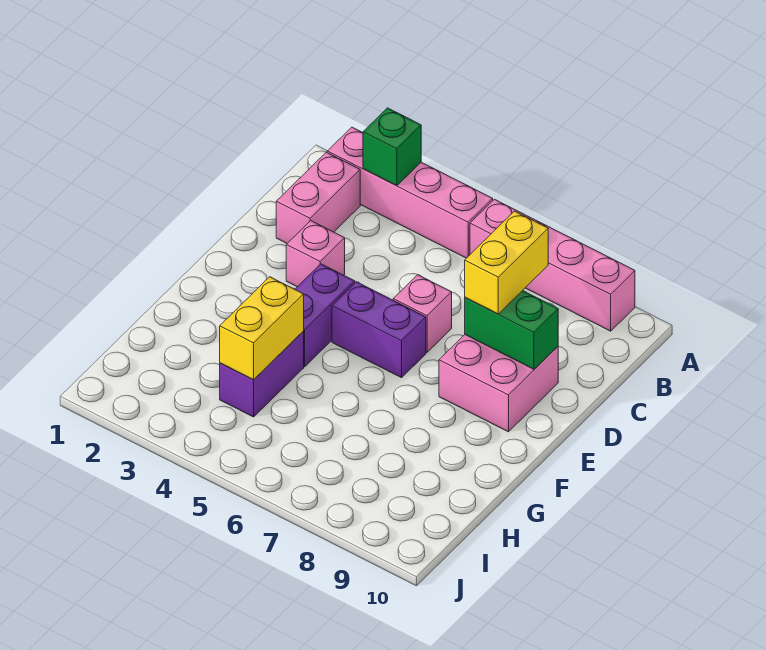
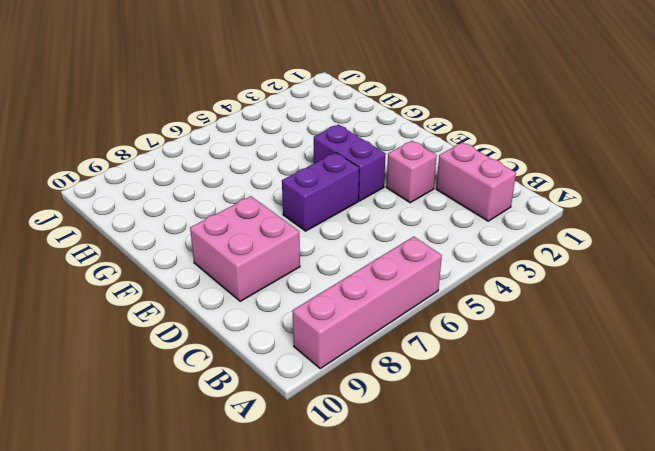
none -> pink 1x4 brick [327,127,493,258]
none -> pink 1x1 brick [393,275,452,352]
none -> purple 1x2 brick [220,331,304,417]

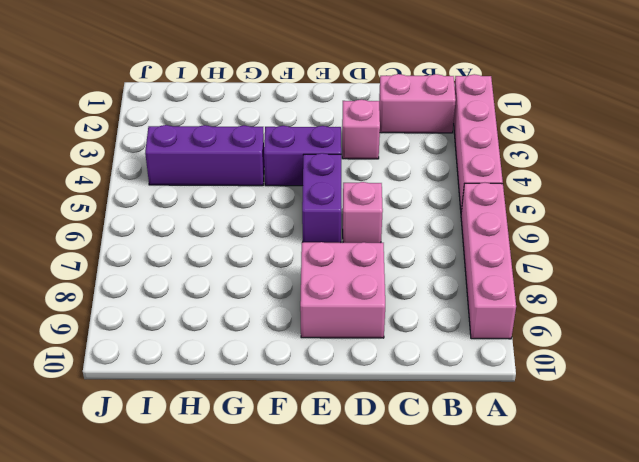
purple 1x3 brick [145,125,264,186] -> purple 1x2 brick [220,331,304,417]
none -> green 1x1 brick [363,108,421,186]
none -> green 1x2 brick [465,291,558,369]
none -> yellow 1x2 brick [220,277,304,380]

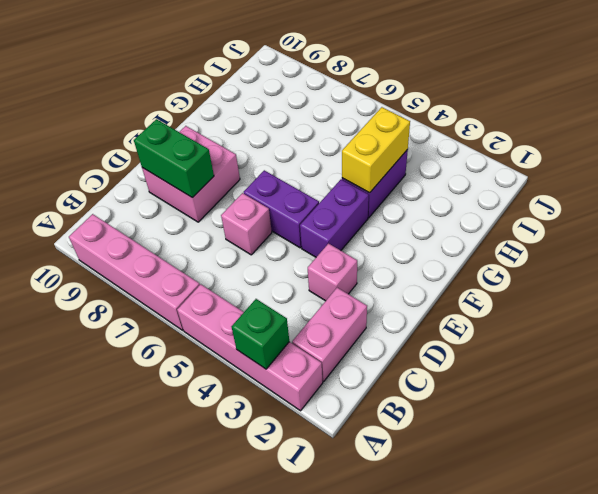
none -> yellow 1x2 brick [465,211,548,314]

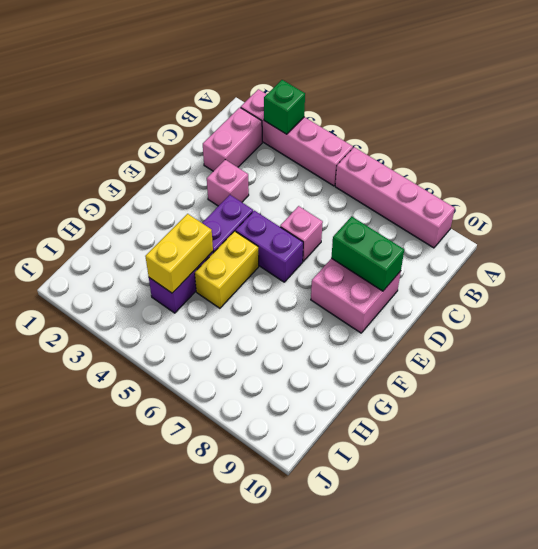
yellow 1x2 brick [195,231,259,308] -> yellow 1x2 brick moved to [465,211,548,314]

